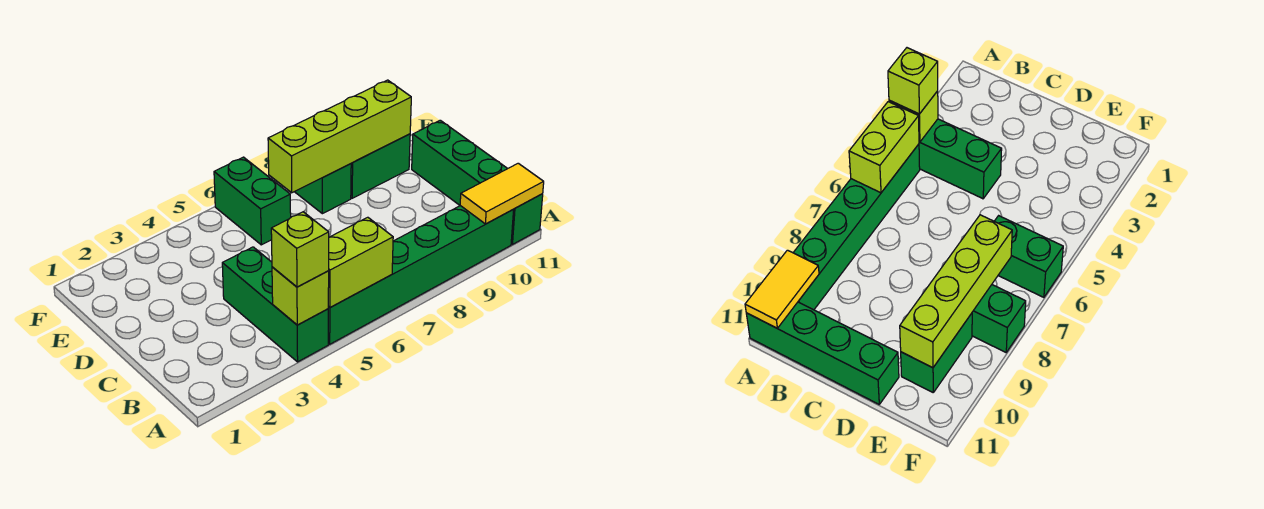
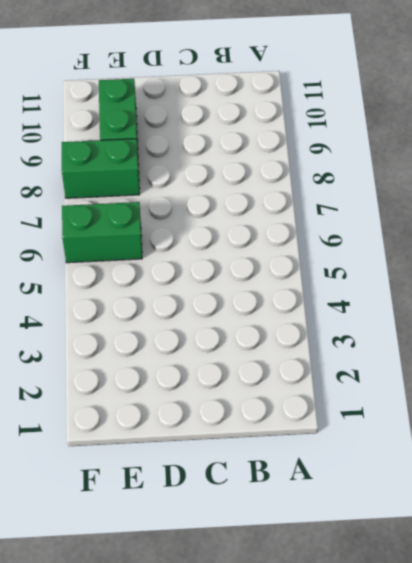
none -> green 1x3 brick [222,247,328,362]
none -> green 1x6 brick [328,206,514,344]

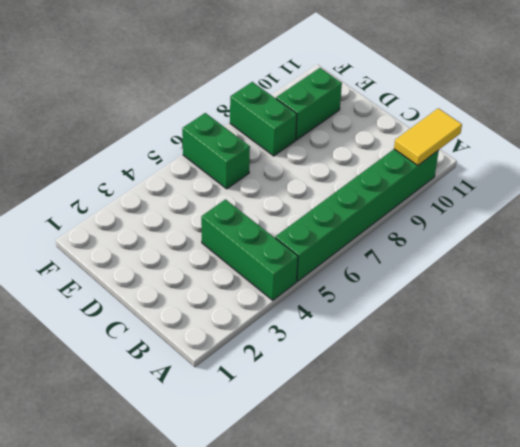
none -> green 1x4 brick [412,120,543,244]
none -> lime 1x1 brick [272,267,329,325]

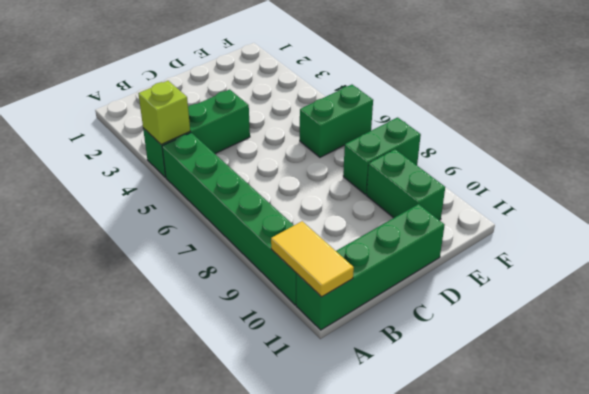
none -> lime 1x2 brick [328,217,393,307]
none -> lime 1x4 brick [268,80,411,193]

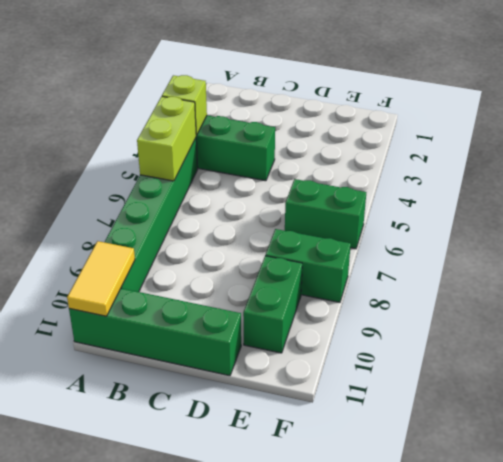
none -> lime 1x4 brick [268,80,411,193]
none -> lime 1x1 brick [271,212,329,287]

